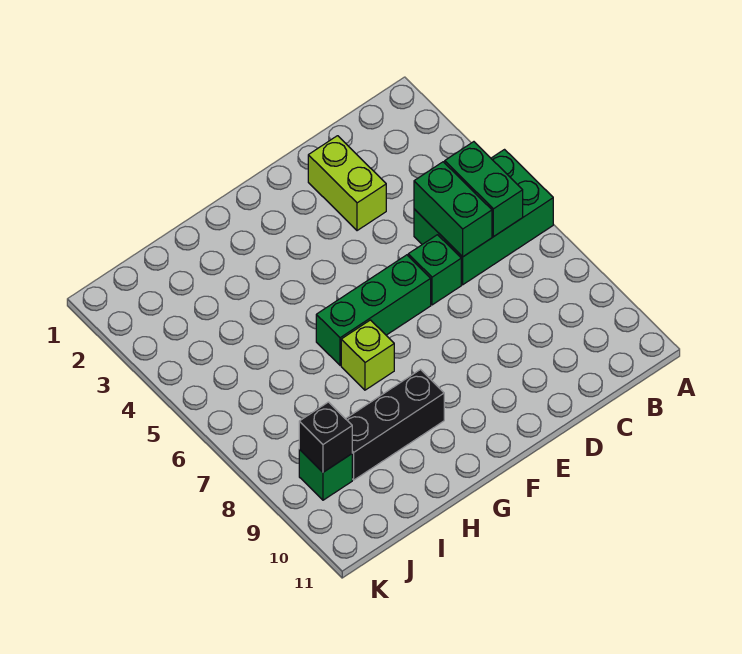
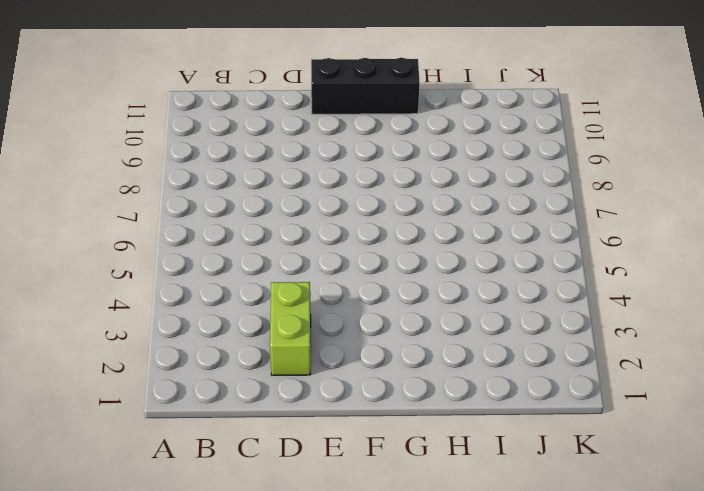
black 1x3 brick [311,58,420,114] -> black 1x3 brick moved to [346,370,444,480]
none -> green 2x3 brick [414,150,553,285]
none -> green 1x1 brick [408,235,461,305]

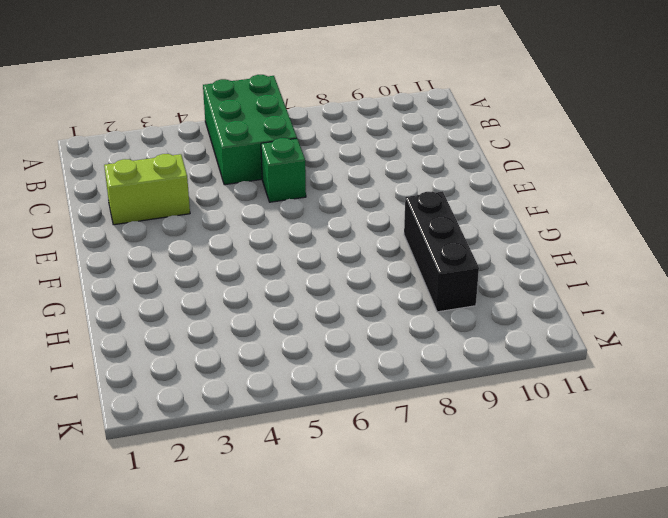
none -> green 1x3 brick [316,255,431,365]
none -> lime 1x1 brick [341,320,394,390]

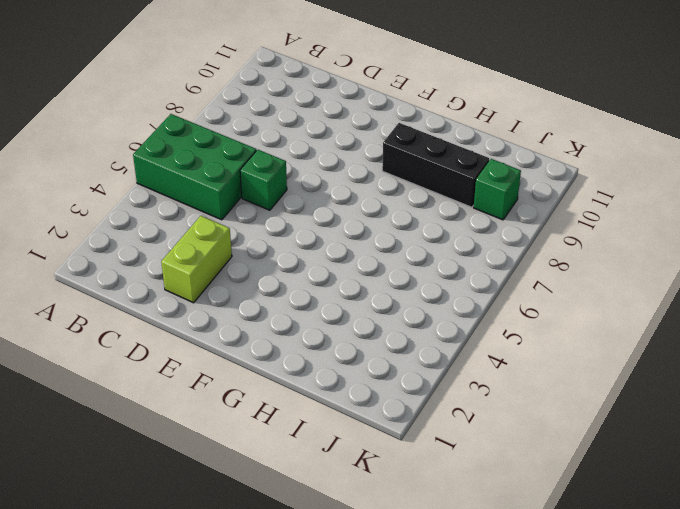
none -> green 1x3 brick [316,255,431,365]
none -> lime 1x1 brick [341,320,394,390]

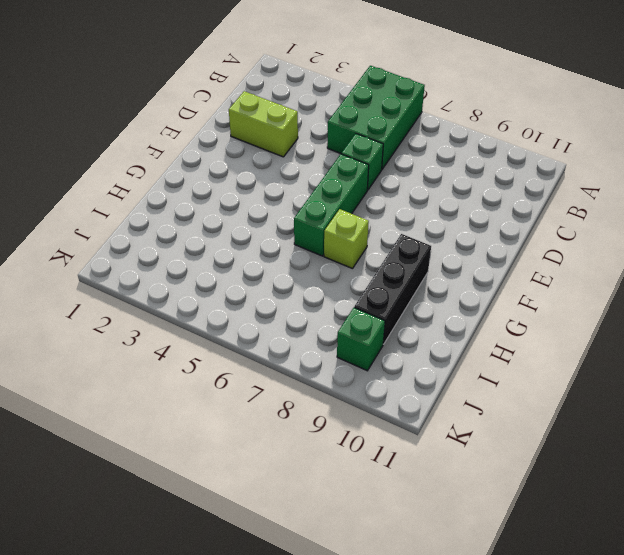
none -> green 1x2 brick [445,142,523,236]
none -> green 1x2 brick [414,162,492,257]

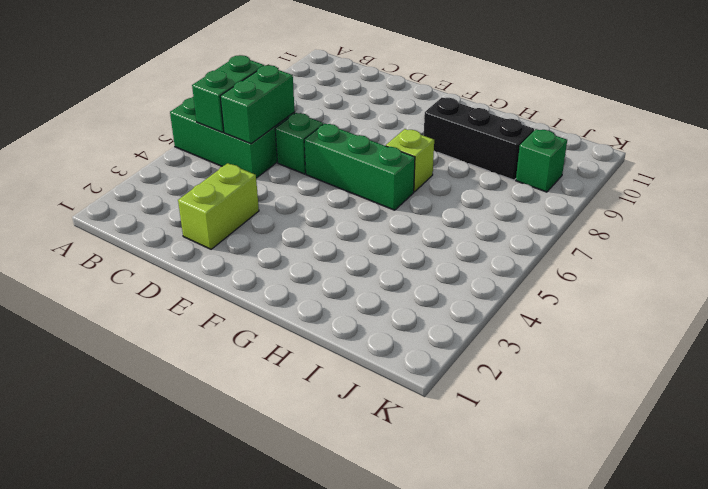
none -> black 1x1 brick [299,402,352,472]

